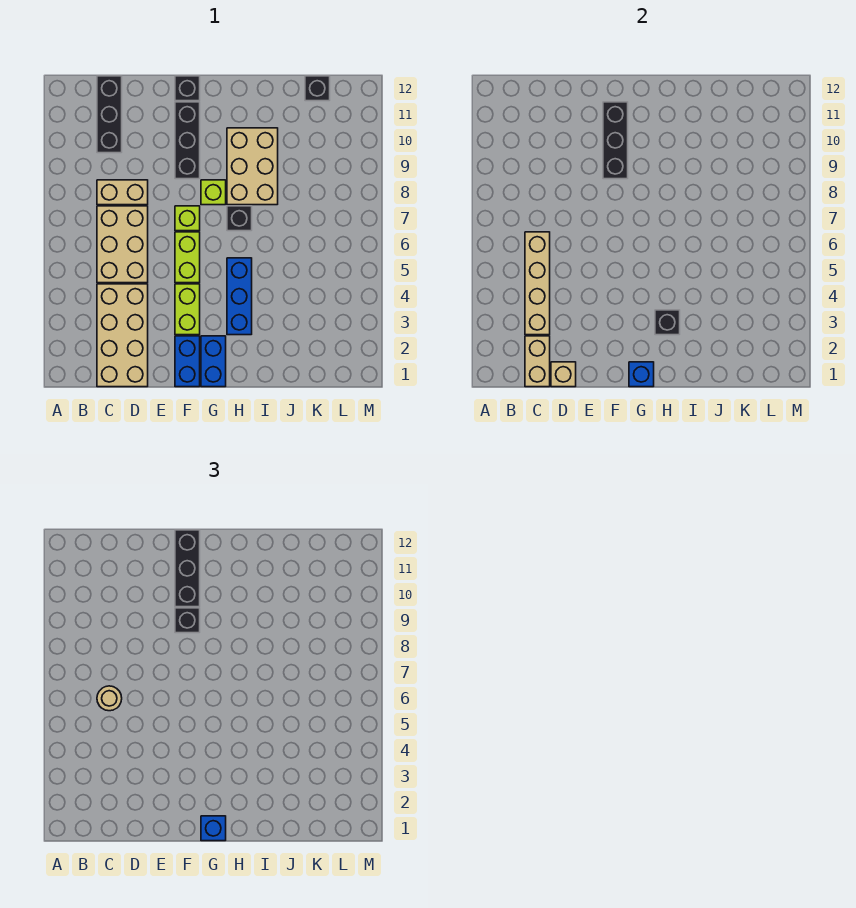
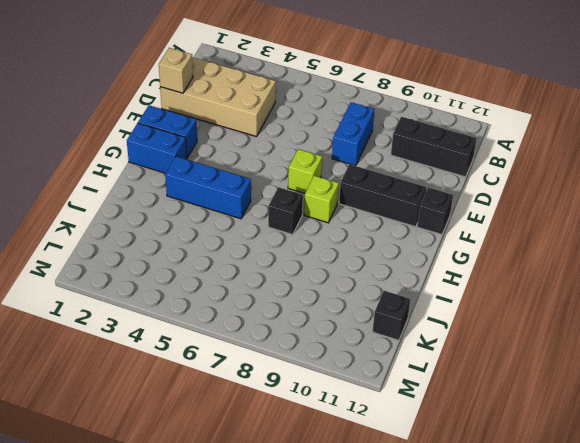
blue 1x2 brick [332,102,375,166] -> tan 1x2 brick [97,180,148,205]
none -> tan 2x3 brick [97,206,148,283]
none -> lime 1x2 brick [175,284,200,335]
none -> lime 1x2 brick [175,232,200,283]

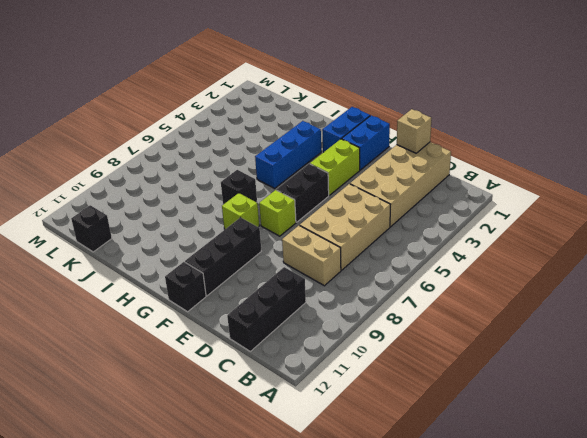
black 1x2 brick [277,164,329,222] -> lime 1x2 brick [175,232,200,283]
none -> tan 2x3 brick [227,128,278,205]
none -> tan 1x2 brick [525,336,550,387]
none -> tan 1x4 brick [525,232,550,335]

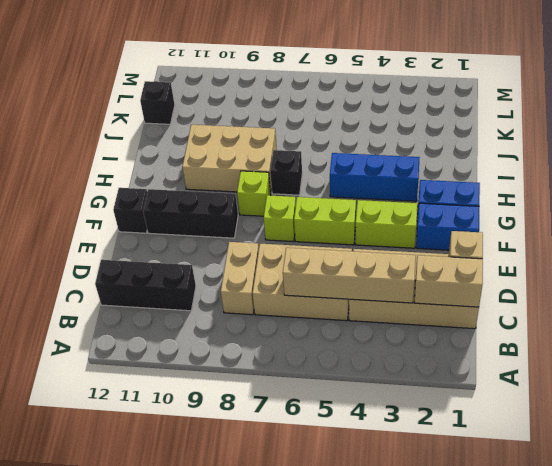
none -> black 1x3 brick [603,102,628,179]
none -> blue 1x1 brick [629,362,654,387]
none -> black 1x1 brick [655,310,680,335]

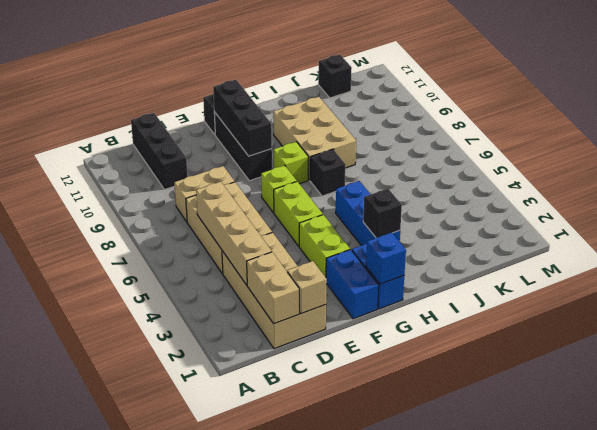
none -> tan 1x1 round brick [97,686,122,711]
none -> black 1x1 brick [175,608,200,633]
none -> black 1x3 brick [175,530,200,607]

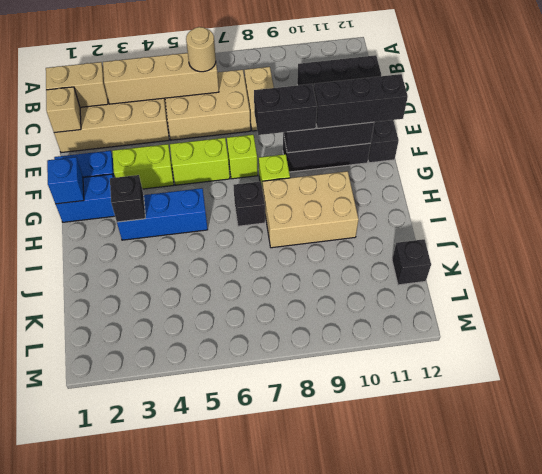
black 1x2 brick [254,84,317,135] -> black 1x1 brick [175,608,200,633]
none -> blue 1x1 brick [201,816,226,841]

